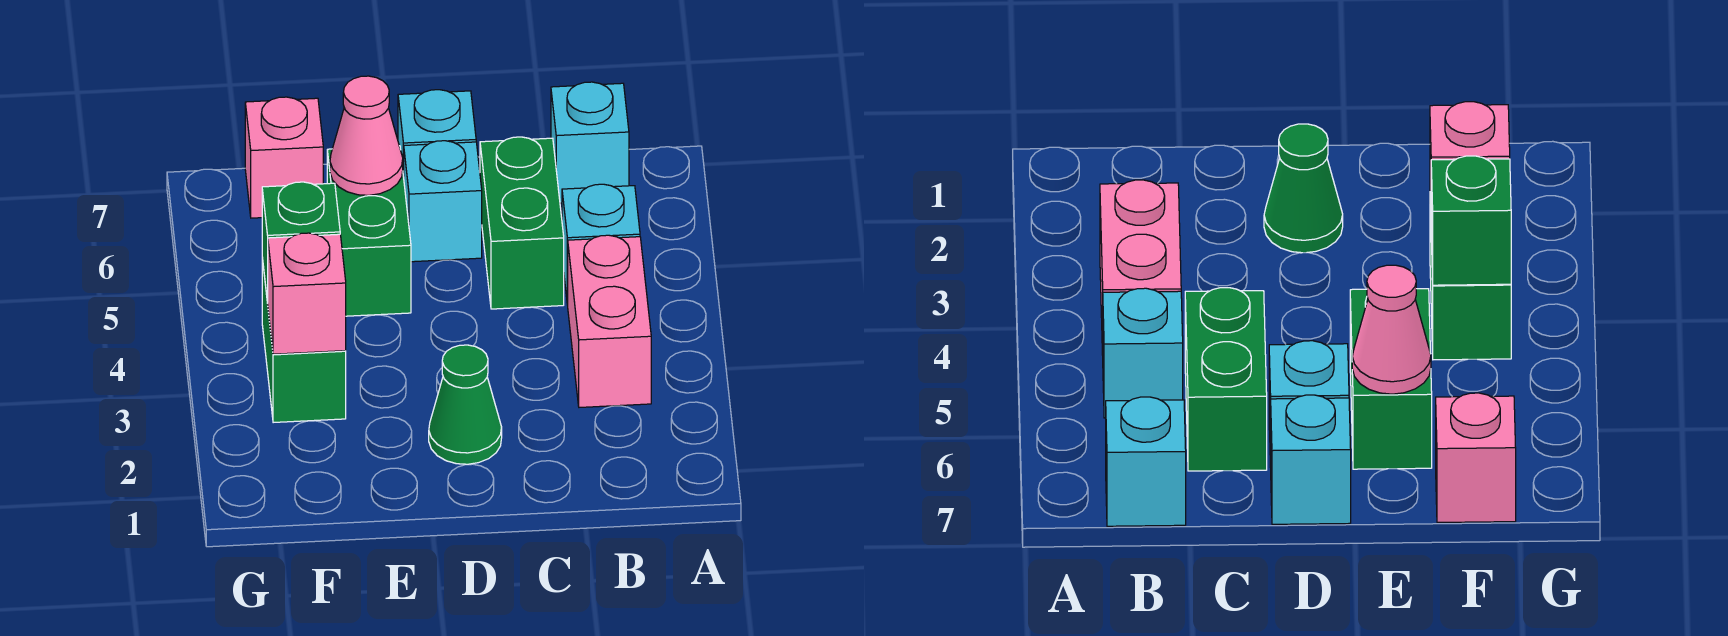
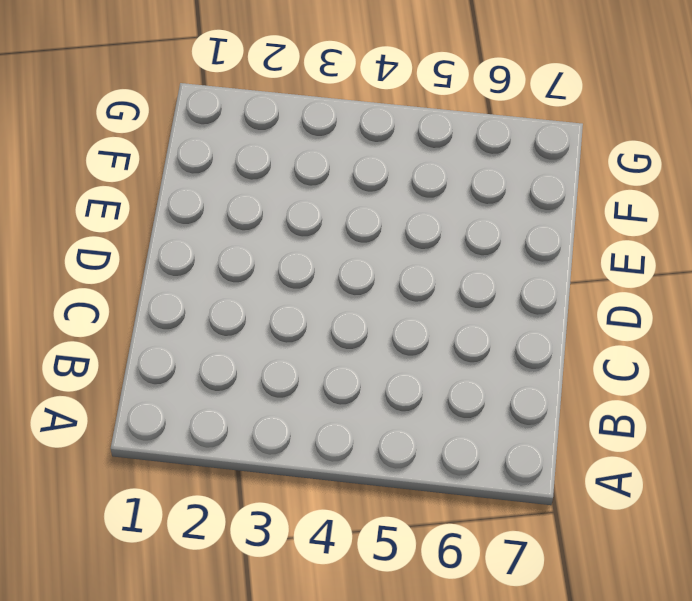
none -> pink 1x2 brick [568,235,651,407]
none -> cyan 1x1 brick [562,184,640,305]
none -> cyan 1x1 brick [551,82,629,203]

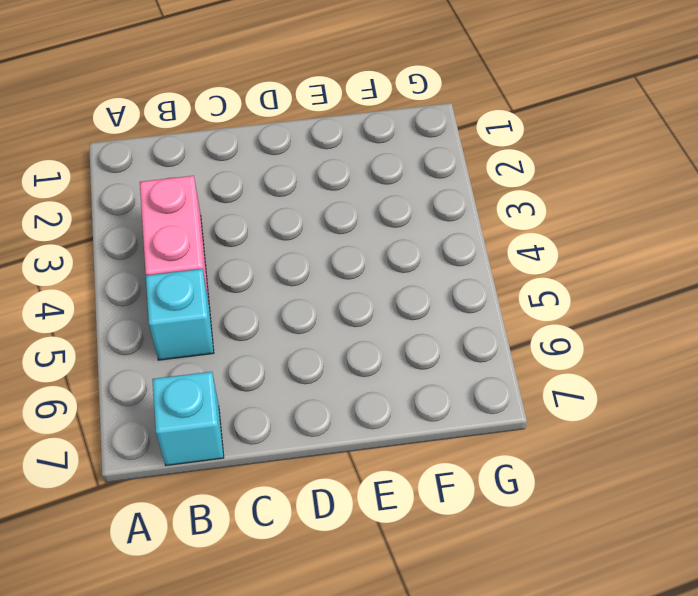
none -> green 1x2 brick [480,137,564,309]
none -> green 1x1 cone [429,345,502,464]
none -> cyan 1x1 brick [404,141,482,262]

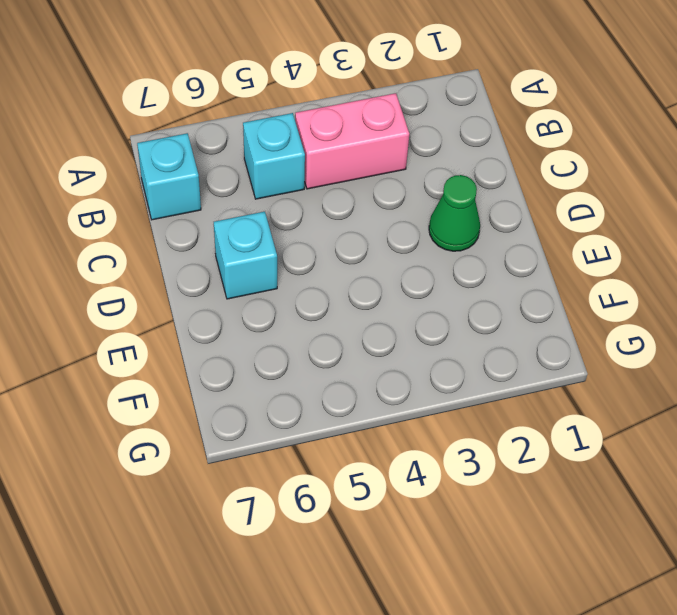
none -> green 1x2 brick [480,137,564,309]
none -> cyan 1x1 brick [398,90,476,177]
none -> green 1x2 brick [327,146,411,316]

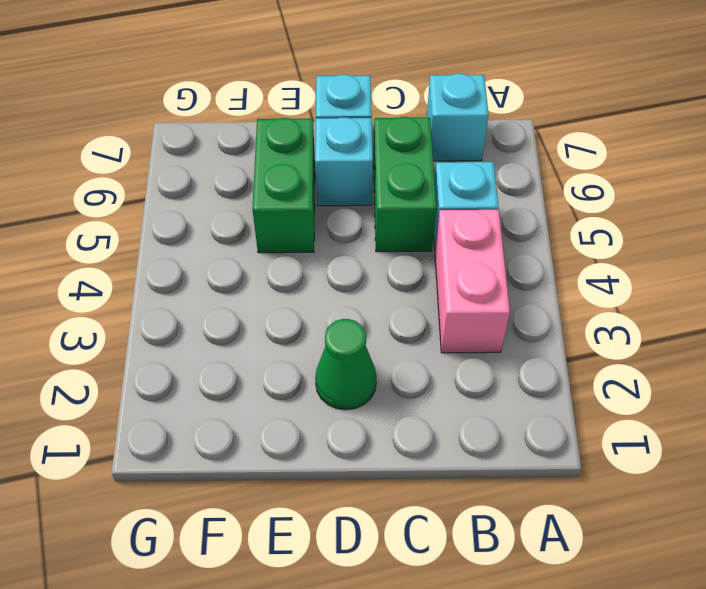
none -> green 1x2 brick [262,258,346,423]
none -> pink 1x1 brick [245,97,323,218]
none -> pink 1x1 cone [330,76,403,195]

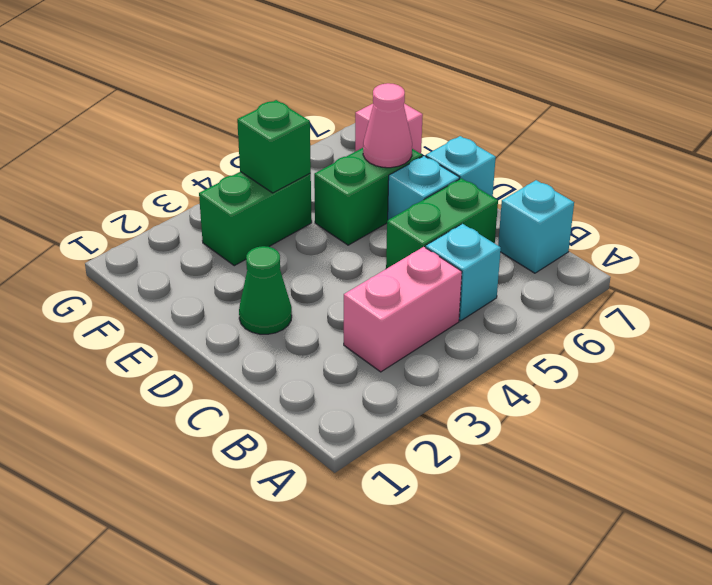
none -> pink 1x1 brick [268,233,346,354]

